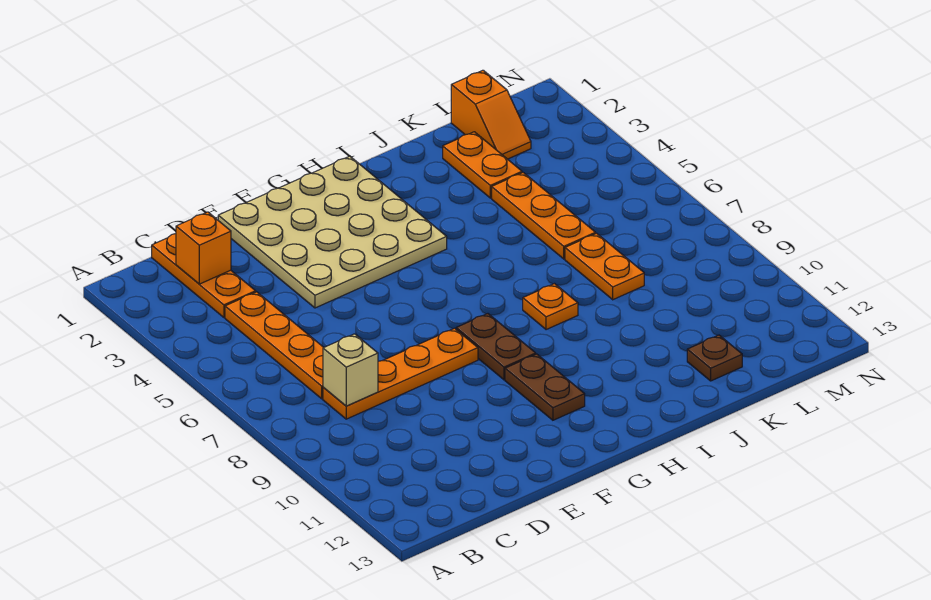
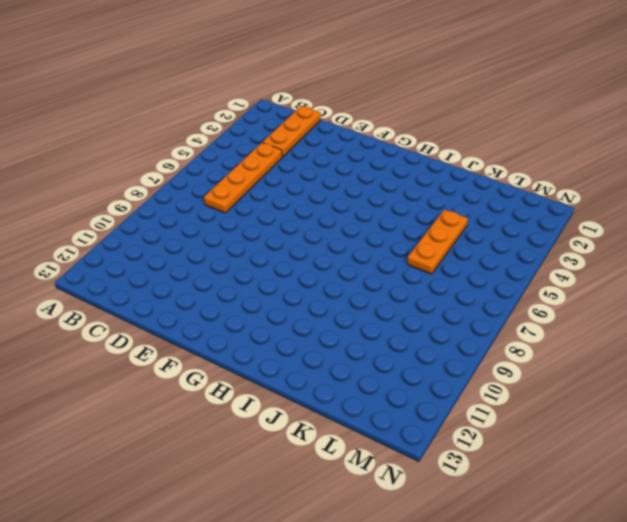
none -> orange 1x4 plate [323,328,478,419]
none -> tan 4x4 plate [218,156,447,308]
none -> brown 1x2 plate [456,314,536,380]

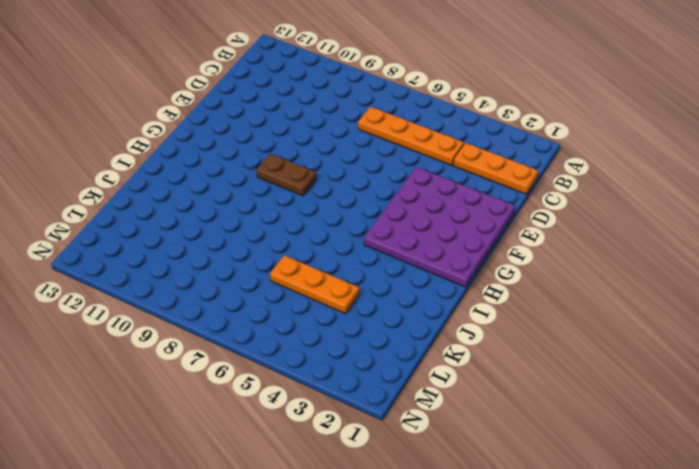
purple 4x4 plate [364,167,515,287] -> tan 4x4 plate [218,156,447,308]
none -> orange 1x4 plate [323,328,478,419]
none -> brown 1x2 plate [505,354,585,420]
none -> orange 1x1 plate [523,284,578,330]

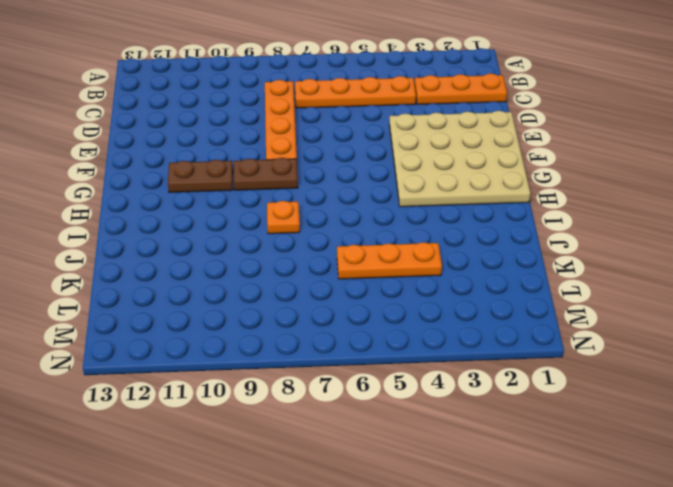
none -> orange 1x2 plate [443,132,522,198]
none -> orange 1x2 plate [565,233,644,300]
none -> brown 1x1 plate [687,335,742,381]

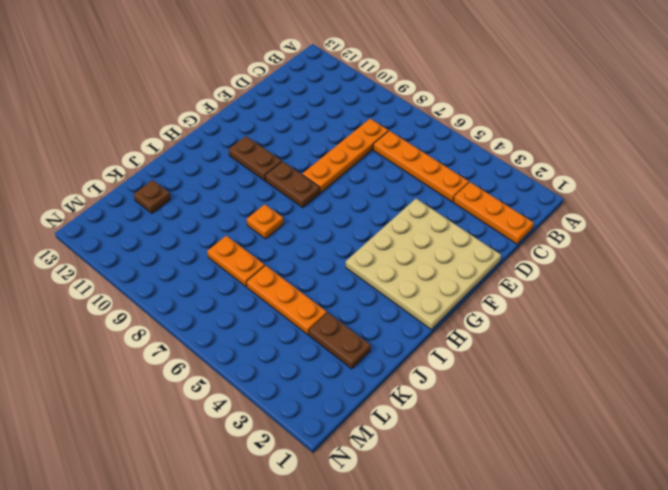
brown 1x2 plate [309,313,371,369] -> orange 1x2 plate [443,132,522,198]
none -> orange 1x2 slope [451,70,531,159]
none -> orange 1x1 brick [176,212,231,284]
none -> tan 1x1 brick [323,334,378,406]

